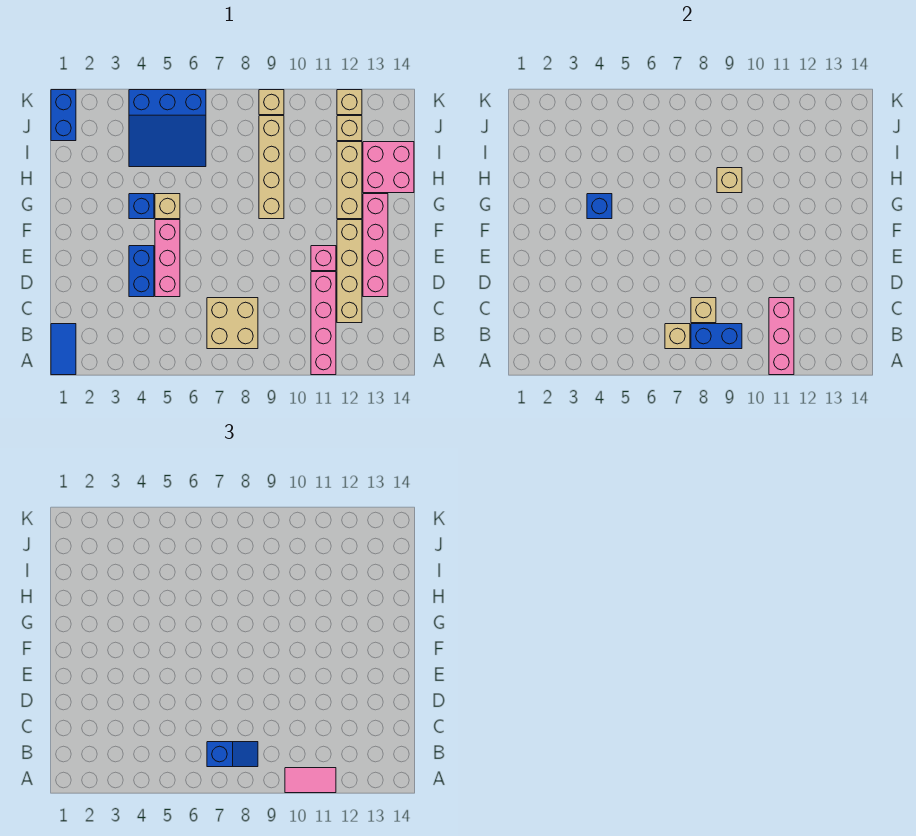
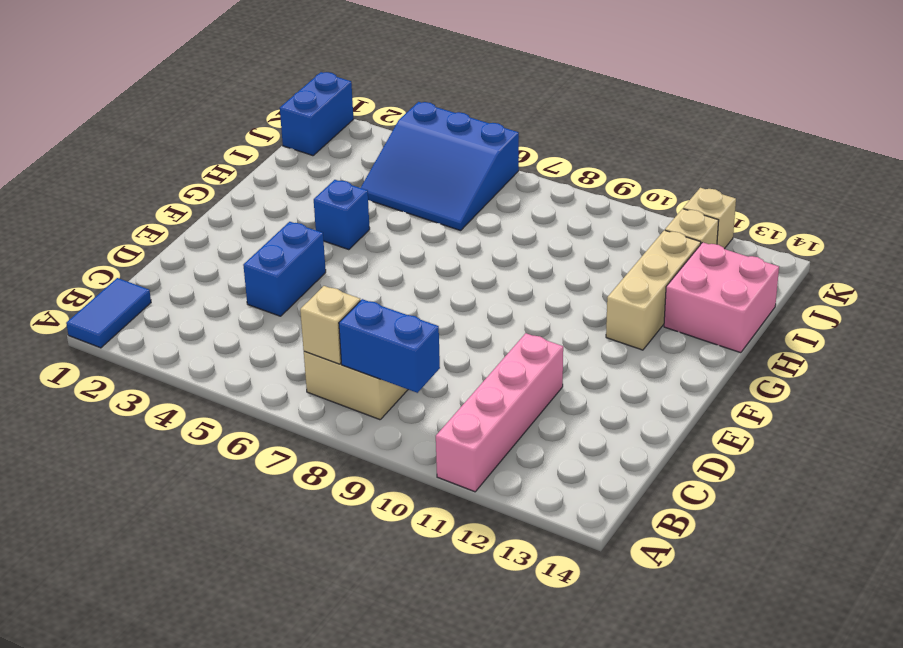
none -> tan 1x4 brick [337,220,362,323]
none -> pink 1x3 brick [155,220,180,297]
none -> pink 1x4 brick [363,194,388,297]

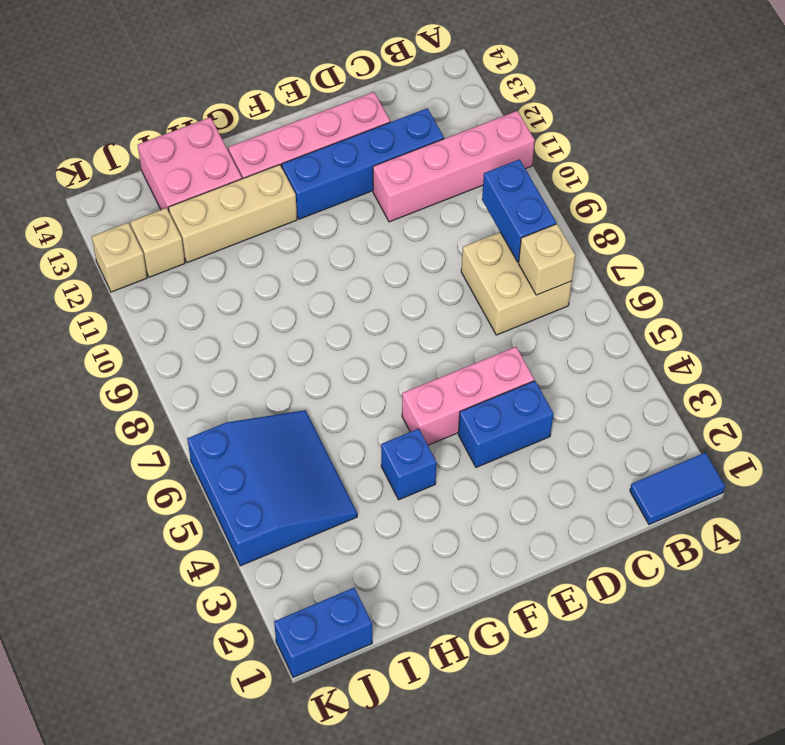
blue 1x4 brick [282,108,444,219] -> tan 1x4 brick [337,220,362,323]
none -> pink 1x1 brick [311,246,336,271]
none -> tan 1x1 brick [155,194,180,219]
none -> tan 1x4 brick [259,116,284,219]

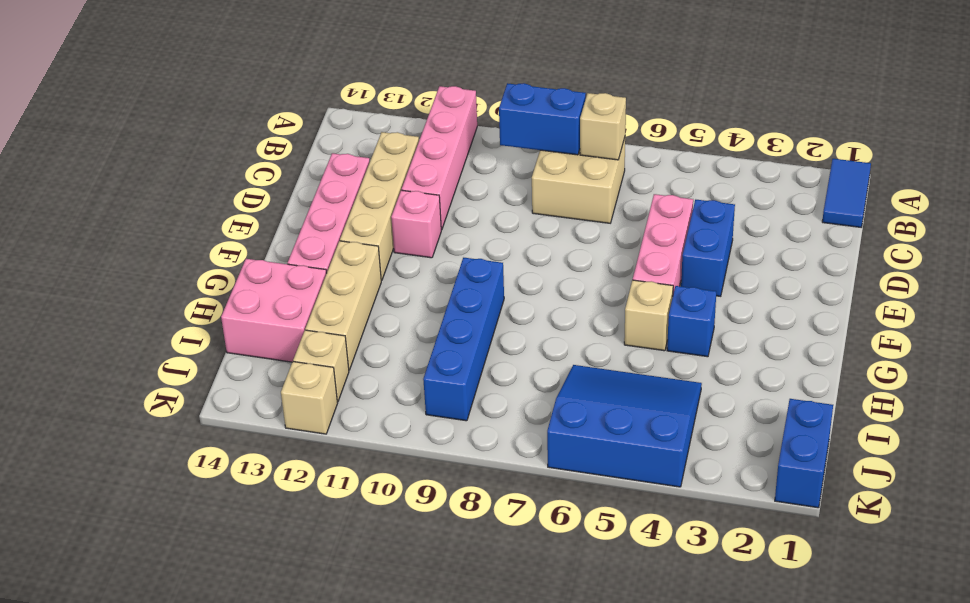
blue 1x4 brick [423,258,504,421] -> tan 1x4 brick [259,116,284,219]
none -> tan 1x1 brick [259,90,284,115]
none -> pink 1x3 brick [769,298,794,375]
none -> tan 1x1 brick [691,298,716,323]

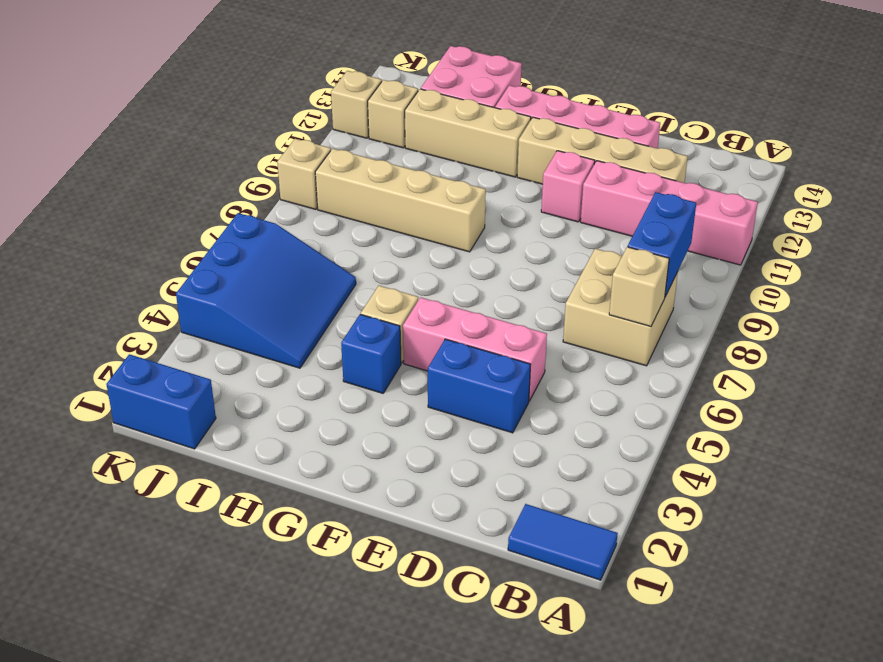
none -> pink 1x3 brick [769,298,794,375]
none -> tan 1x1 brick [691,298,716,323]
none -> blue 1x1 brick [587,194,612,219]

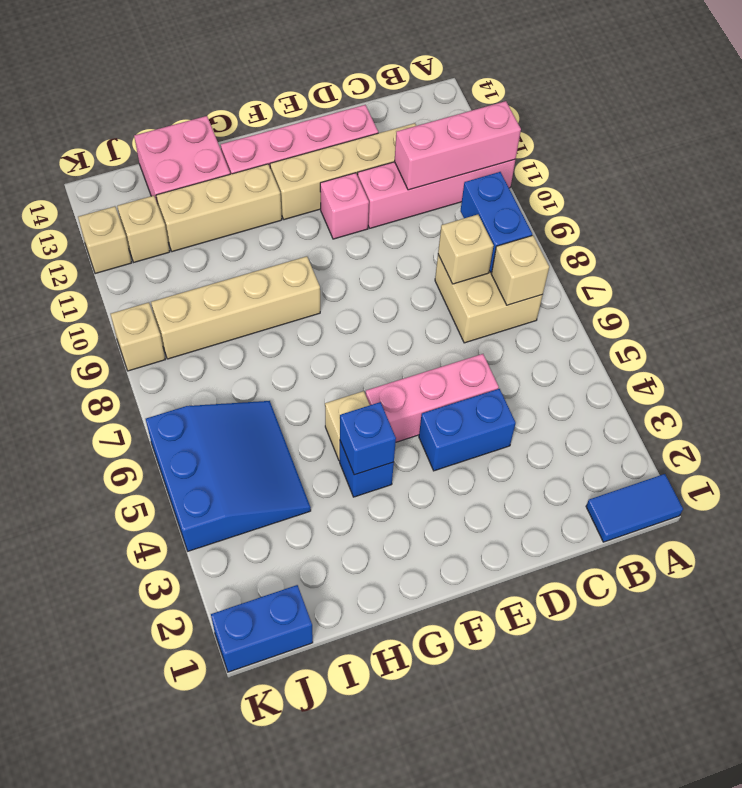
none -> tan 1x1 brick [717,168,742,193]
none -> pink 1x2 tile [285,768,336,793]
none -> blue 1x2 slope [207,742,258,767]

